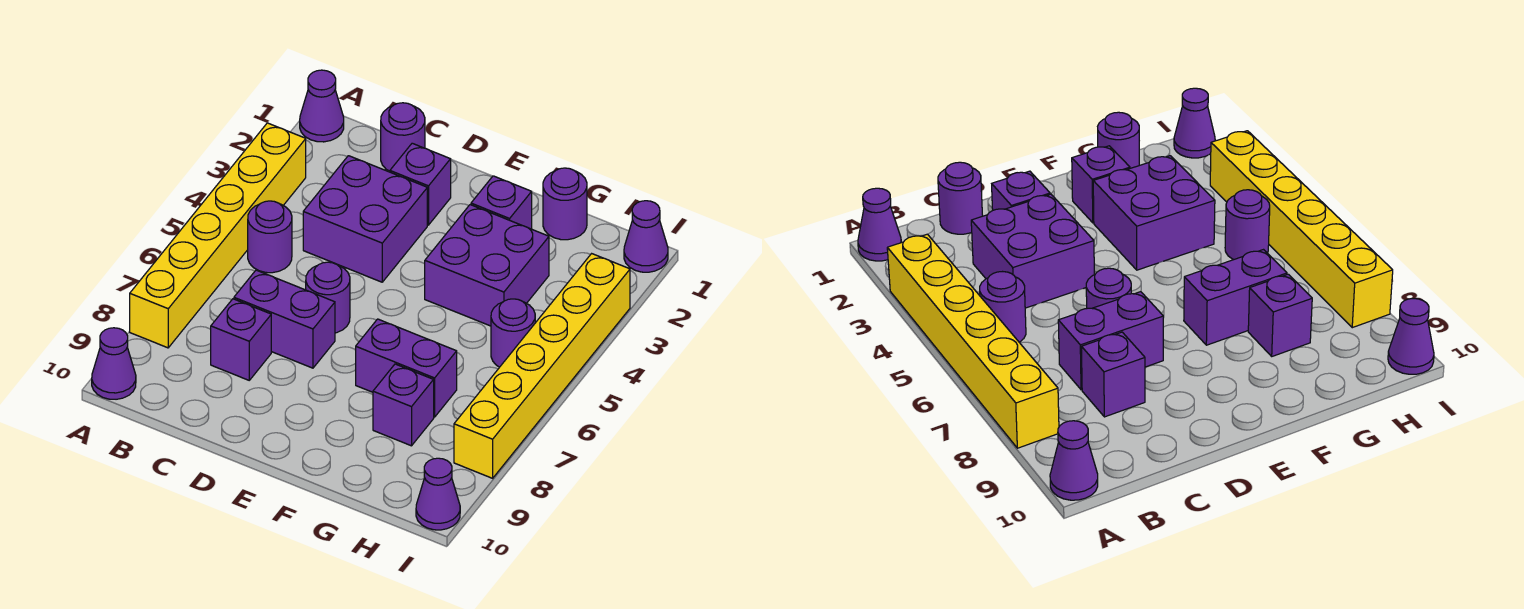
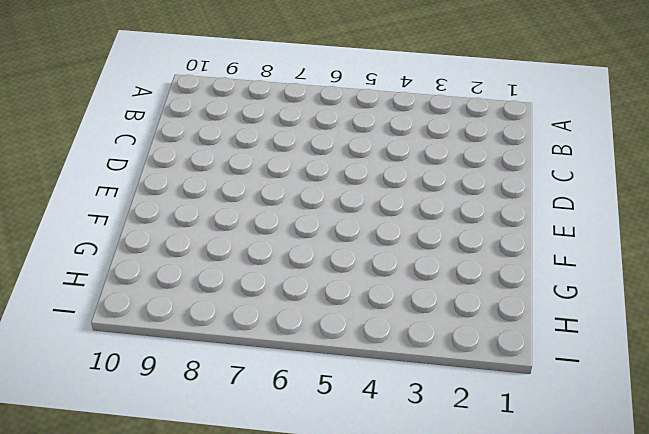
none -> purple 1x1 cone [300,70,344,142]
none -> yellow 1x6 brick [130,123,306,348]
none -> purple 1x1 cone [92,328,136,399]

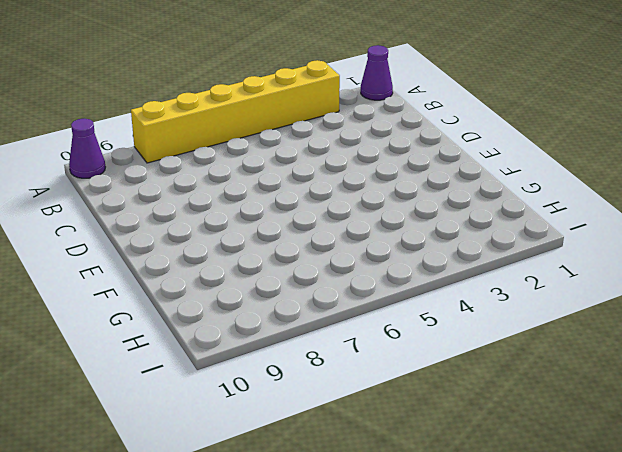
none -> purple 1x1 round brick [248,201,292,273]
none -> purple 1x1 round brick [381,103,425,171]
none -> purple 2x2 brick [303,156,427,282]

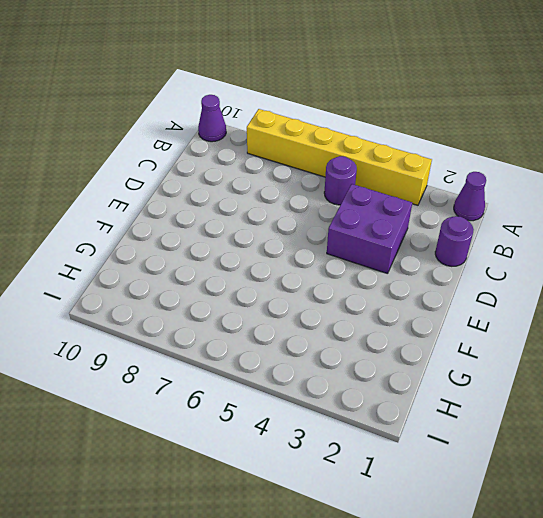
none -> purple 1x2 brick [234,270,335,368]
none -> purple 1x1 brick [211,299,271,380]
none -> purple 1x1 brick [390,143,451,225]

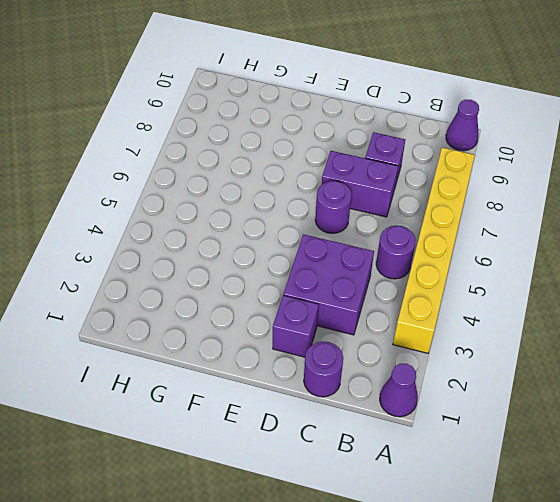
none -> purple 1x1 brick [471,176,532,229]
none -> purple 2x2 brick [425,205,549,326]
none -> purple 1x2 brick [356,319,457,417]

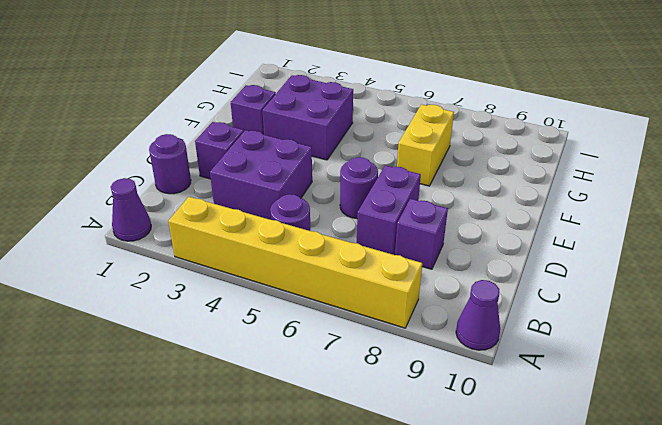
yellow 1x2 brick [397,104,454,186] -> purple 1x2 brick [356,319,457,417]
none -> purple 1x1 round brick [543,168,587,240]
none -> purple 1x1 brick [373,364,434,446]
none -> purple 1x1 round brick [491,299,535,367]

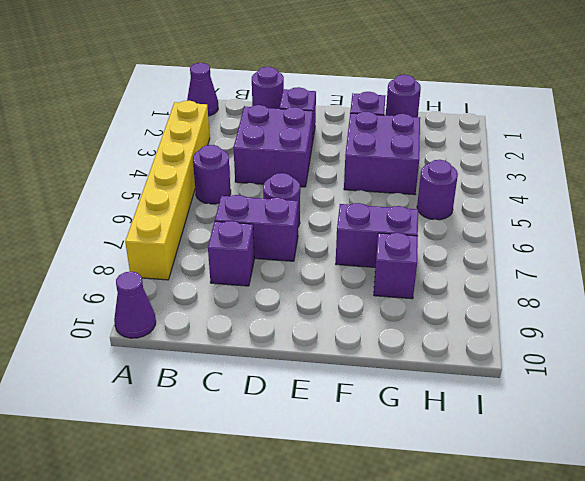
none -> purple 1x1 cone [624,201,668,272]
none -> yellow 1x6 brick [454,254,630,478]
none -> purple 1x1 cone [416,458,460,530]

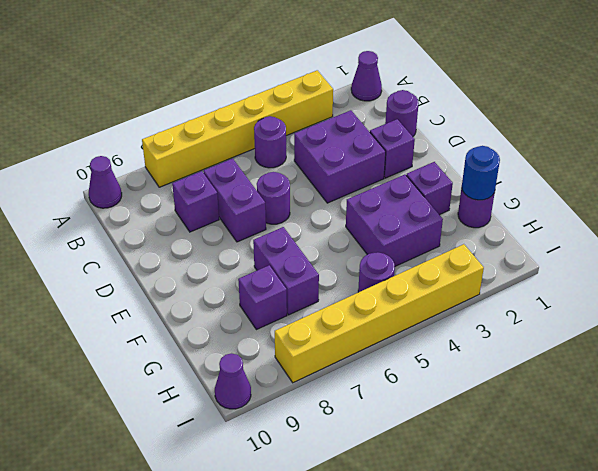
blue 1x1 round brick [462,146,500,200] -> none
none -> purple 1x1 cone [624,201,668,272]

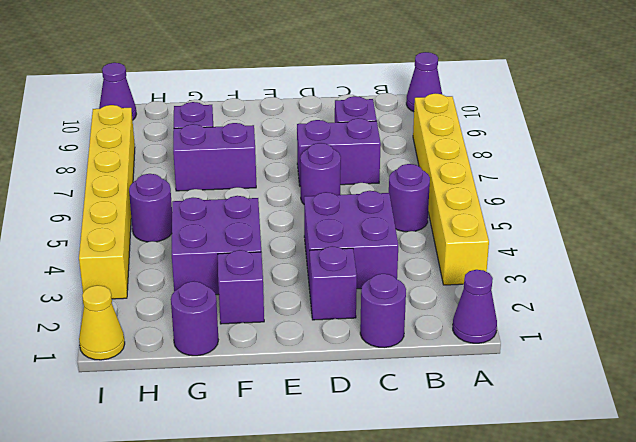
yellow 1x1 cone [79,285,125,360] -> purple 1x1 cone [624,201,668,272]

